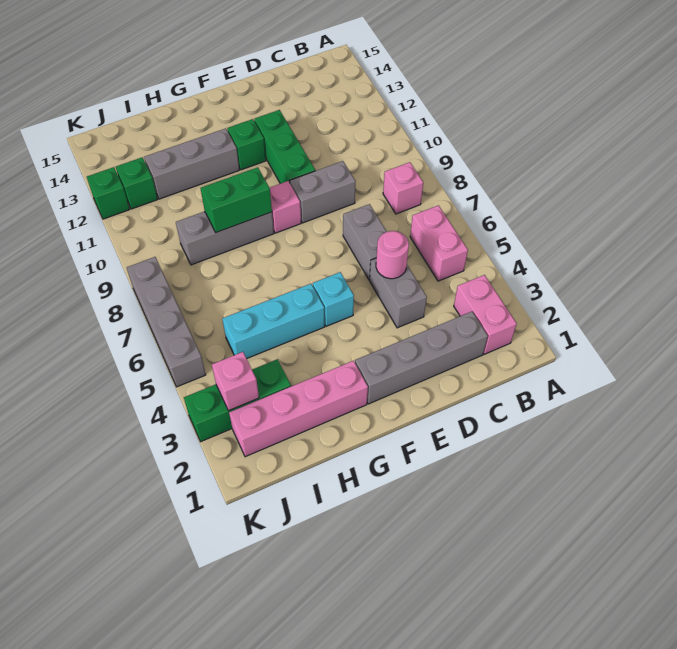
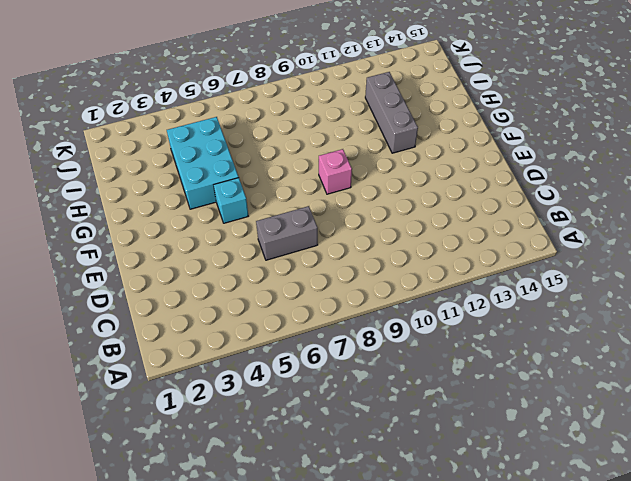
cyan 2x3 brick [167,117,239,209] -> cyan 1x3 brick [222,284,325,359]
none -> pink 1x2 brick [454,275,517,354]
none -> pink 1x2 brick [410,205,468,281]
none -> pink 1x1 brick [383,162,423,214]

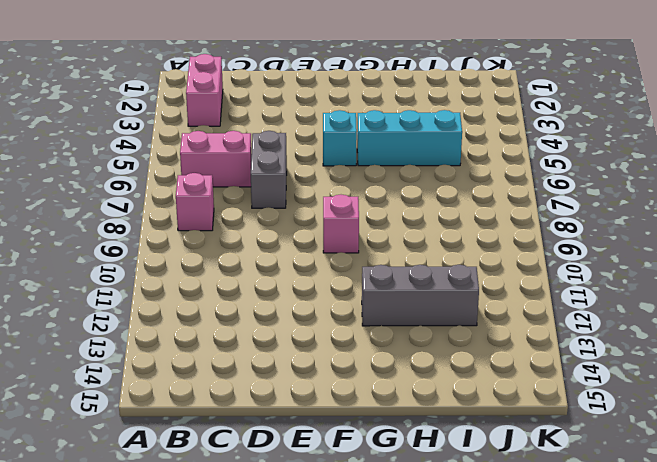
pink 1x2 brick [180,131,252,187] -> pink 1x2 brick turned to [410,205,468,281]
none -> grey 1x4 brick [355,312,488,404]
none -> grey 1x2 brick [370,258,427,328]
none -> grey 1x2 brick [290,161,356,223]

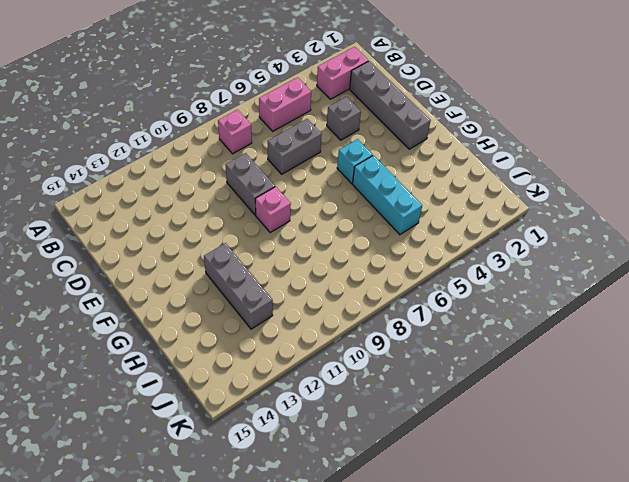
grey 1x1 brick [327,97,361,140] -> grey 1x2 brick [370,258,427,328]
none -> green 1x3 brick [254,110,315,184]
none -> green 1x1 brick [227,119,266,170]
none -> pink 1x4 brick [229,361,368,457]

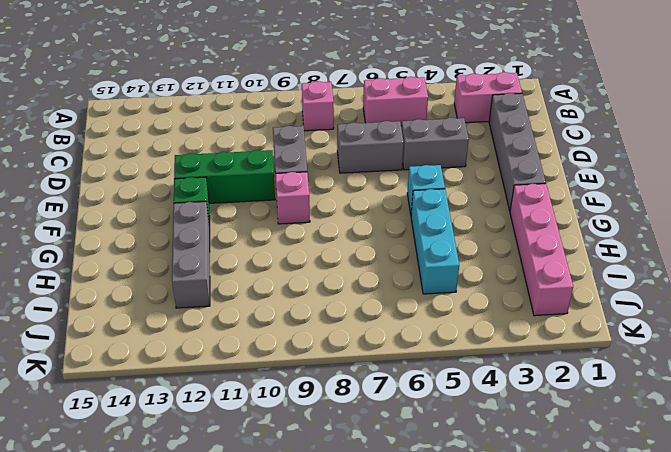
none -> grey 1x3 brick [176,211,274,265]
none -> green 1x3 brick [184,359,291,442]
none -> green 1x1 brick [116,157,158,209]

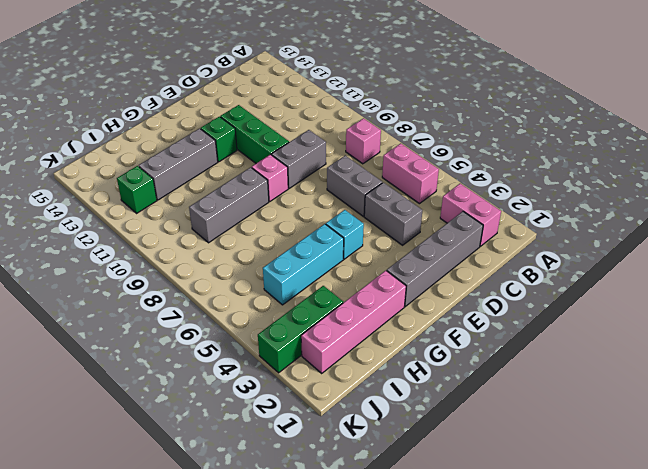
none -> grey 1x4 brick [127,257,206,387]
none -> green 1x1 brick [87,167,130,219]
none -> pink 1x1 round brick [376,231,409,279]

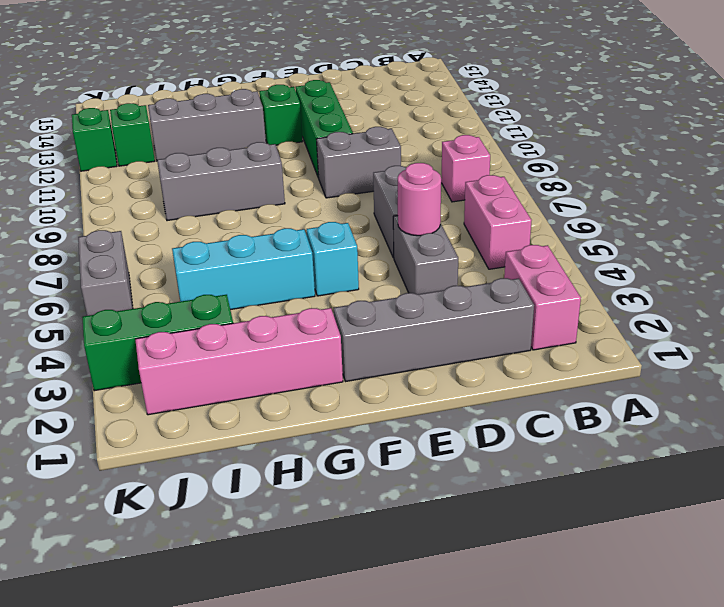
grey 1x2 brick [78,230,133,316] -> grey 1x4 brick [127,257,206,387]
none -> pink 1x1 brick [270,181,301,233]
none -> green 1x2 brick [201,167,272,232]
none -> pink 1x1 brick [212,352,259,411]

